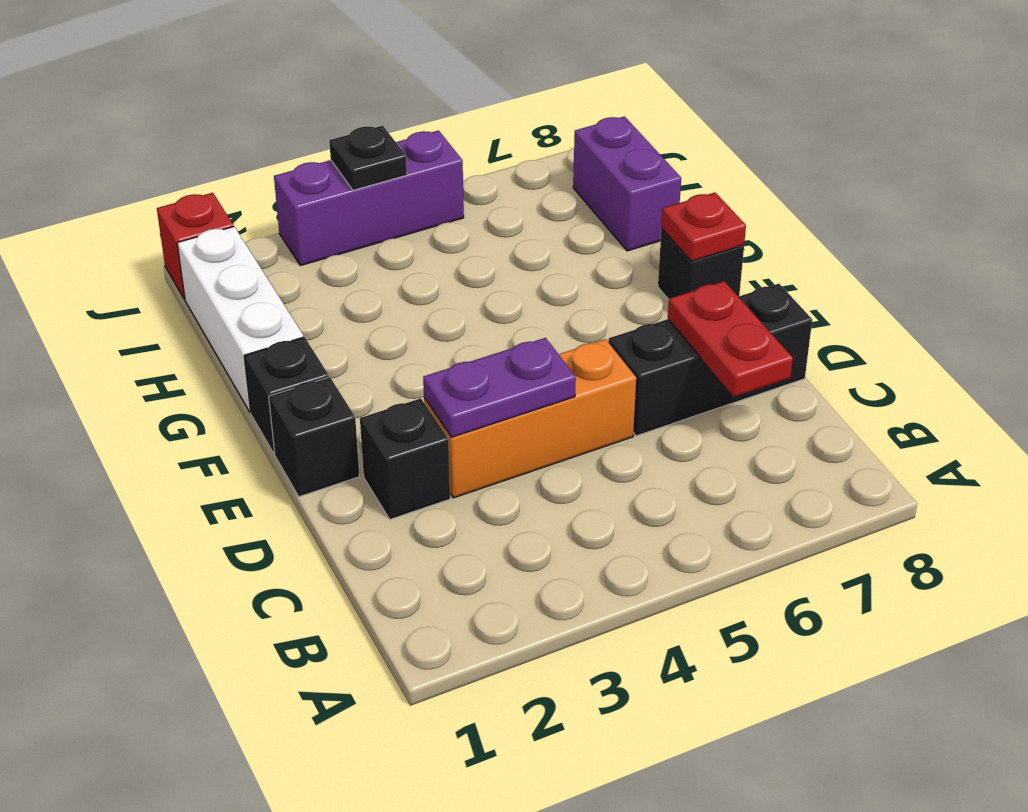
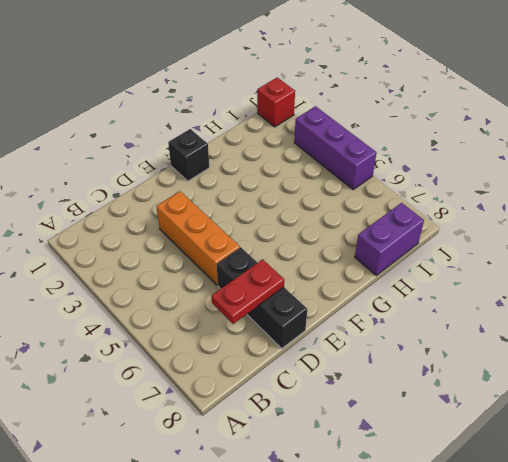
none -> black 1x1 brick [360,398,450,519]
none -> black 1x1 brick [269,377,359,497]
none -> black 1x1 brick [658,229,744,300]

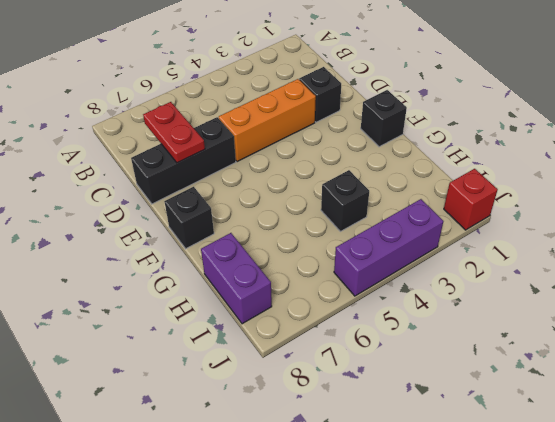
black 1x1 brick [321,170,369,231] -> black 1x1 brick moved to [269,377,359,497]
none -> white 1x3 brick [177,227,303,413]
none -> purple 1x2 plate [423,338,576,437]
none -> red 1x1 plate [661,193,746,261]

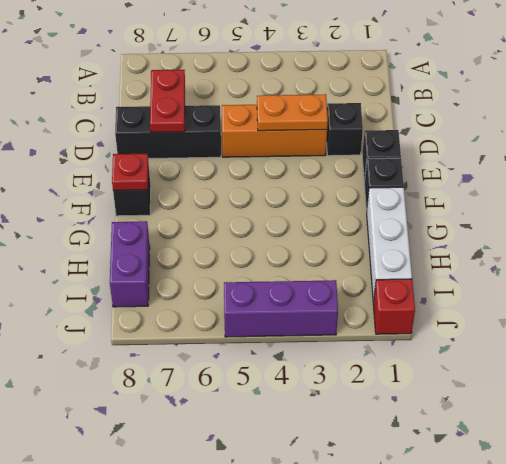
orange 1x2 plate [257,94,328,131] -> purple 1x2 plate [423,338,576,437]
none -> black 1x1 plate [329,126,407,190]

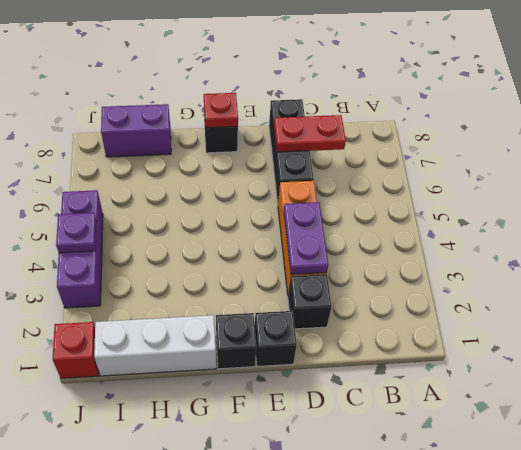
purple 1x1 plate [56,213,97,253] -> black 1x1 plate [329,126,407,190]

